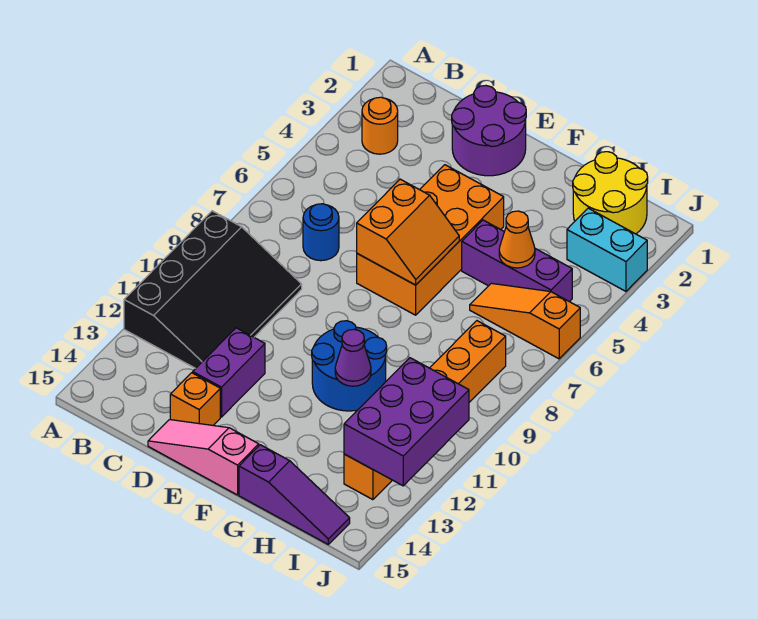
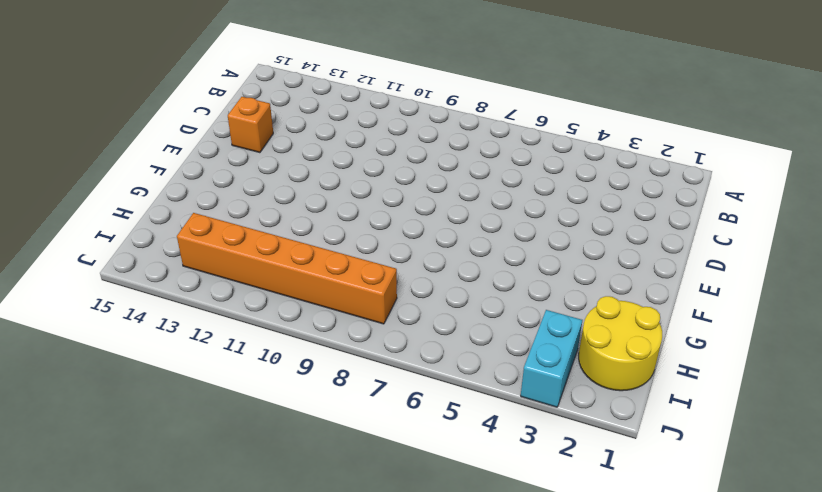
none -> black 3x4 slope [124,211,302,368]
none -> orange 1x1 round brick [362,97,398,154]
none -> blue 1x1 round brick [303,204,339,261]

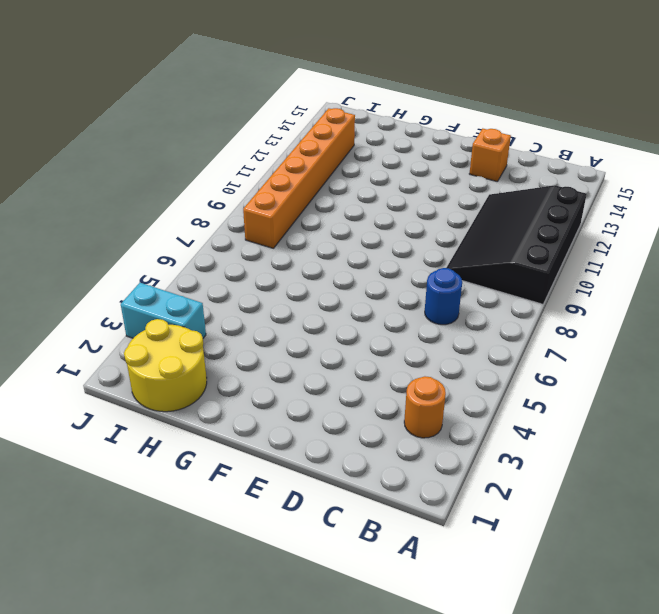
none -> purple 2x2 round brick [452,86,526,176]
none -> purple 1x2 brick [193,328,265,417]
none -> pink 1x3 slope [148,420,259,495]

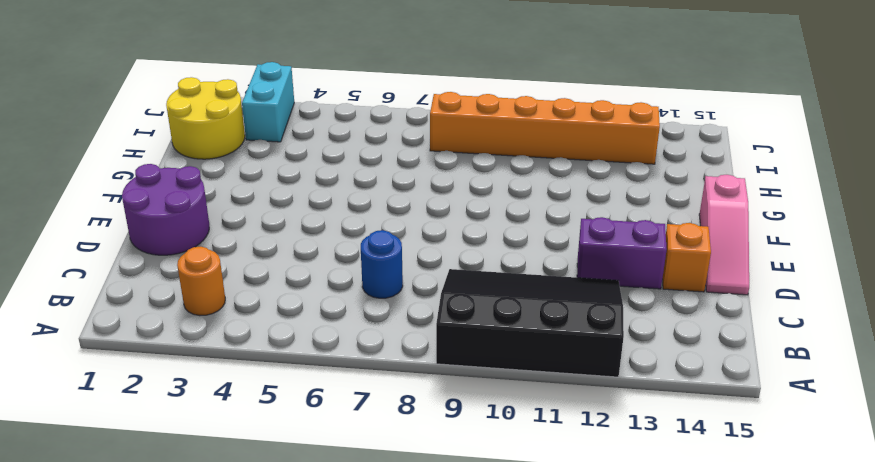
none -> orange 2x4 brick [357,165,504,315]
none -> blue 2x2 round brick [312,321,387,411]
none -> purple 1x3 brick [462,220,572,302]

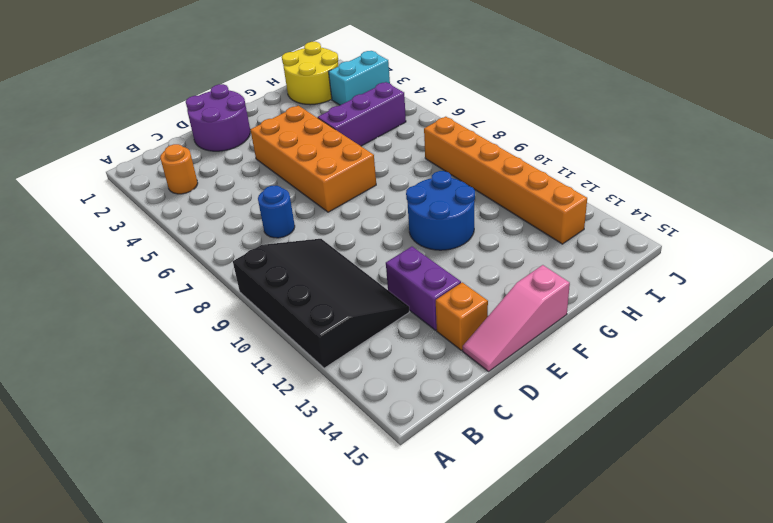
none -> purple 1x3 slope [239,445,350,544]
none -> orange 1x3 slope [470,283,580,359]
none -> orange 2x2 slope [357,179,459,285]

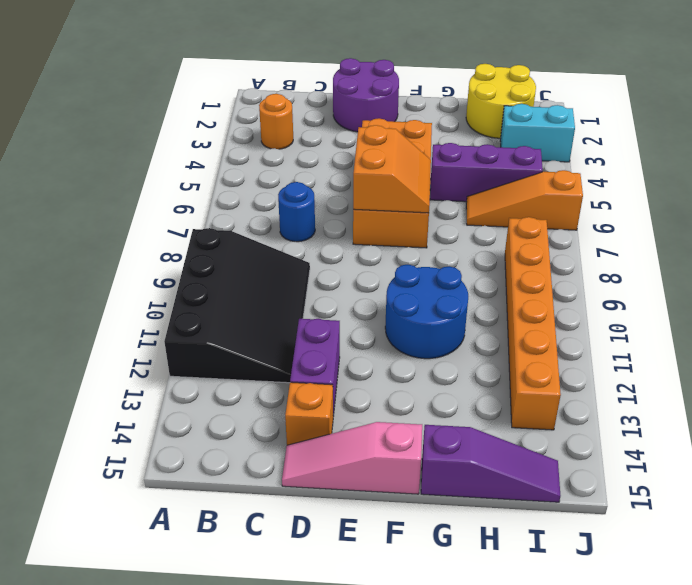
none -> purple 1x1 cone [335,329,371,386]
none -> orange 1x1 cone [499,211,535,268]
none -> purple 2x3 brick [344,358,469,486]

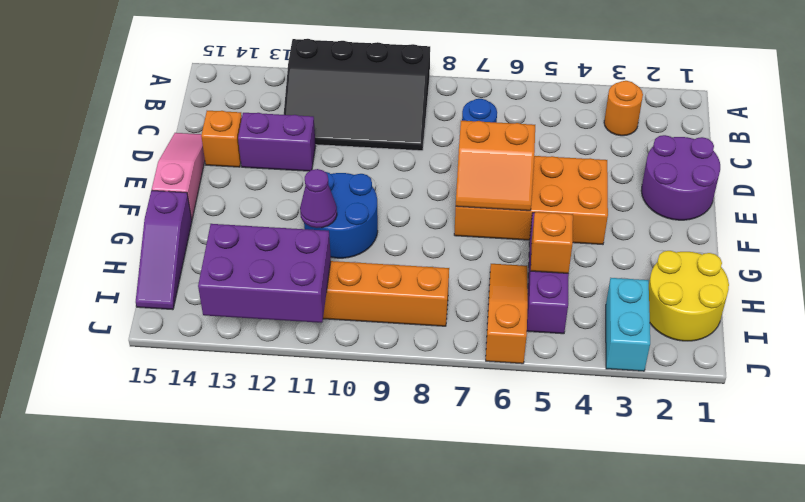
orange 1x1 brick [531,212,573,273] -> orange 1x1 cone [499,211,535,268]

